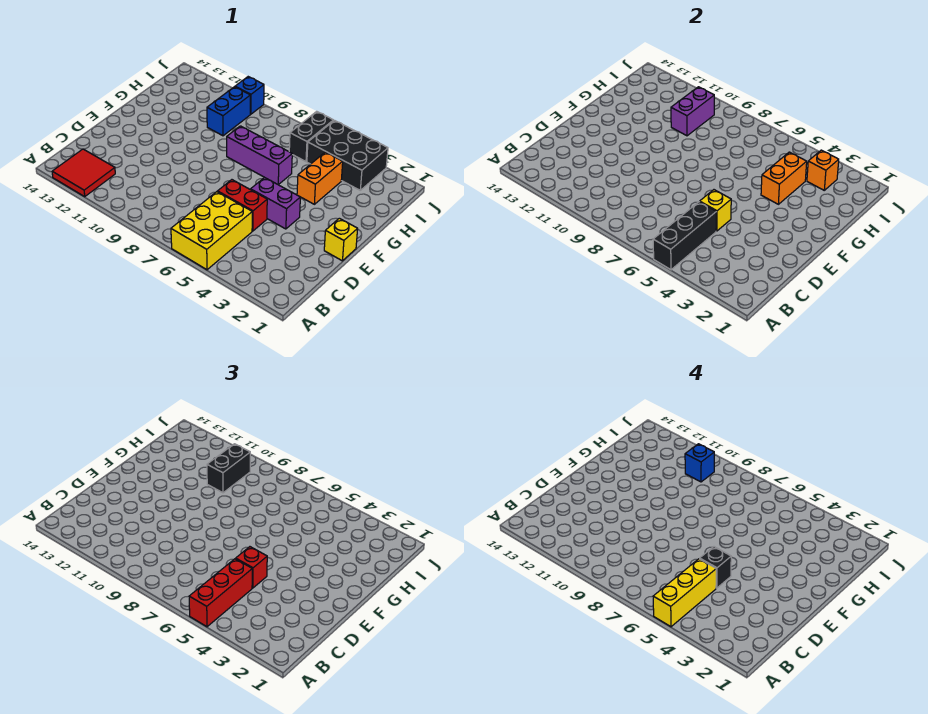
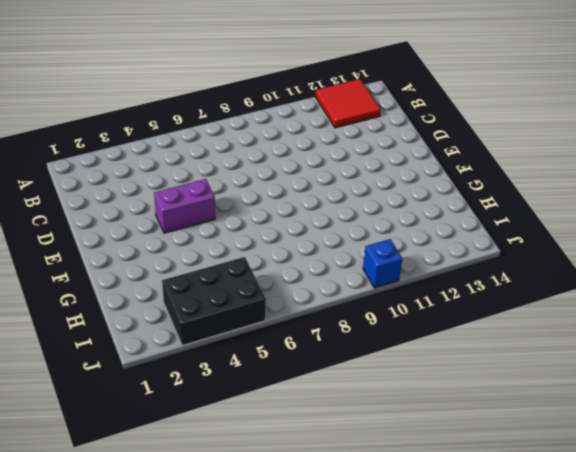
none -> yellow 2x3 brick [171,192,252,270]
none -> red 1x2 brick [218,180,267,231]
none -> yellow 1x1 brick [324,218,358,261]

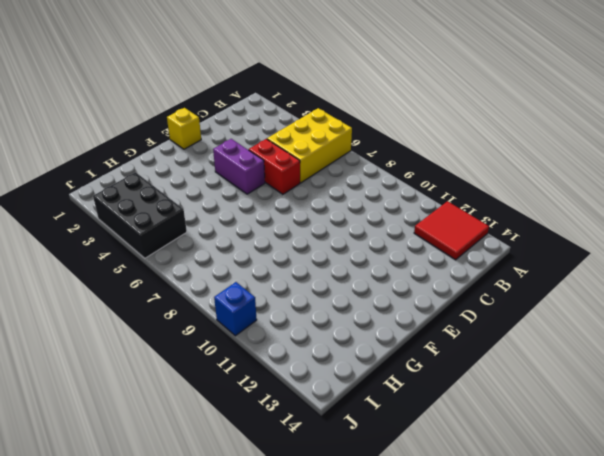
none -> orange 1x2 brick [297,152,343,204]
none -> purple 1x3 brick [227,126,292,185]
none -> blue 1x2 brick [207,87,250,136]

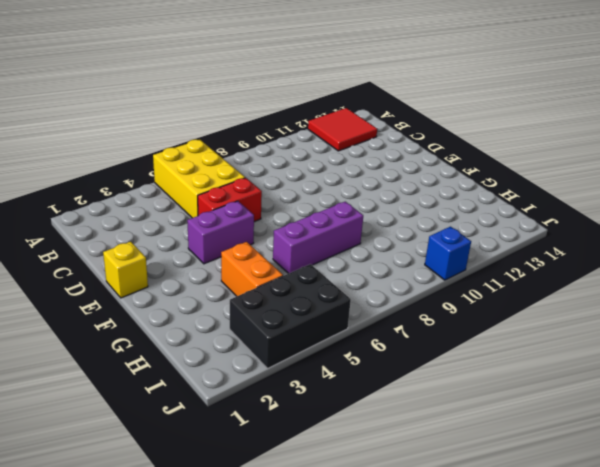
none -> blue 1x2 brick [207,87,250,136]
none -> black 1x2 brick [289,111,333,161]
none -> black 1x3 brick [653,202,716,270]

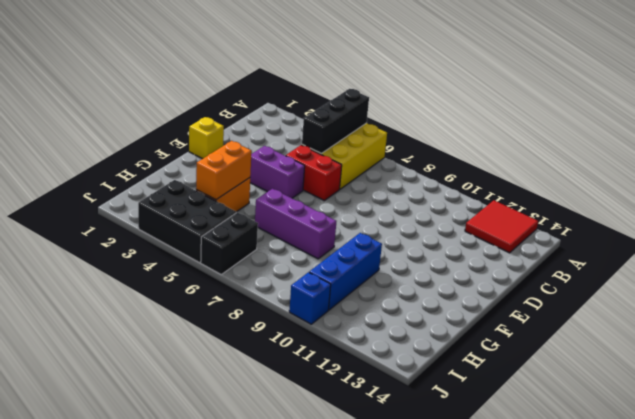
blue 1x3 brick [309,233,382,310] -> blue 1x2 brick [207,87,250,136]
none -> yellow 1x1 brick [700,190,731,231]
none -> purple 1x2 brick [671,87,714,136]
none -> orange 1x1 brick [807,150,839,190]

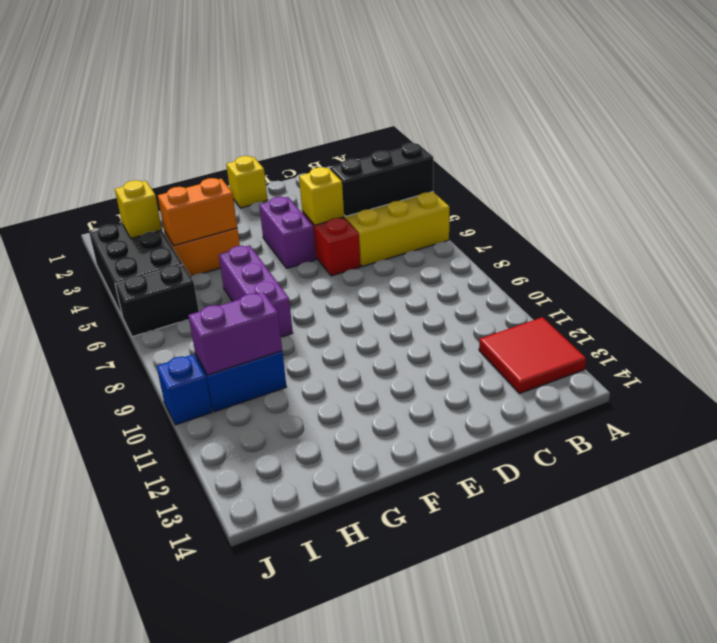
yellow 1x1 brick [115,180,162,238] -> orange 1x1 brick [807,150,839,190]
none -> red 1x3 brick [189,559,252,627]
none -> red 1x1 brick [236,547,267,588]
none -> black 1x2 brick [207,444,250,493]

